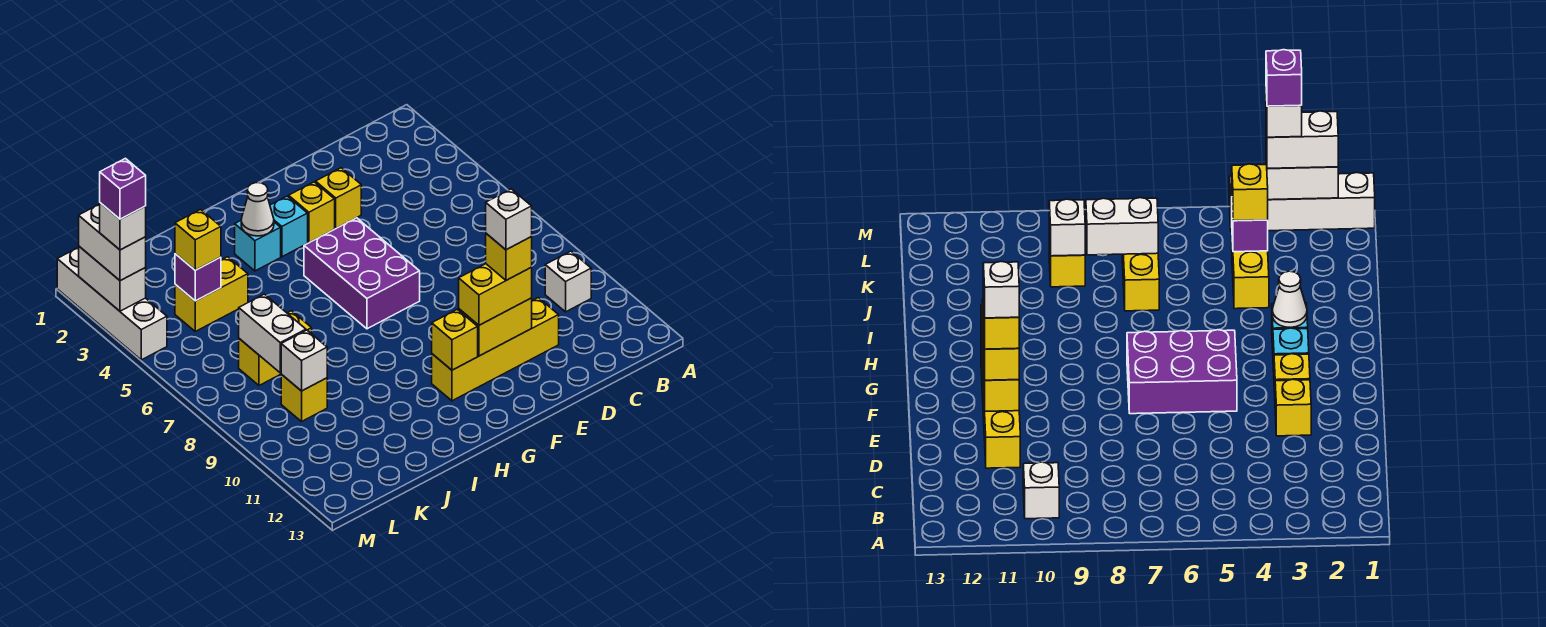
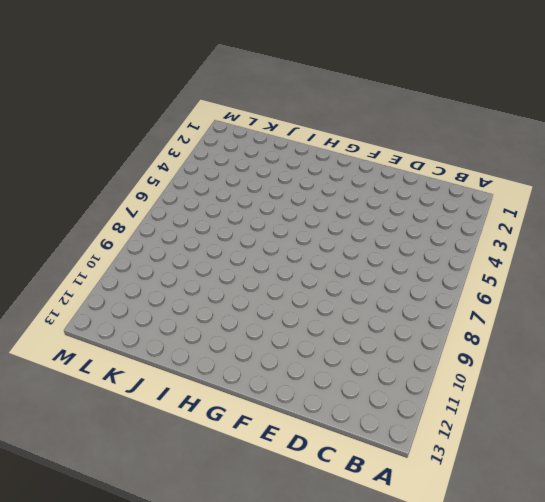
none -> white 1x1 brick [545,251,591,312]
none -> yellow 1x4 brick [432,298,559,401]
none -> yellow 1x1 brick [316,168,361,228]

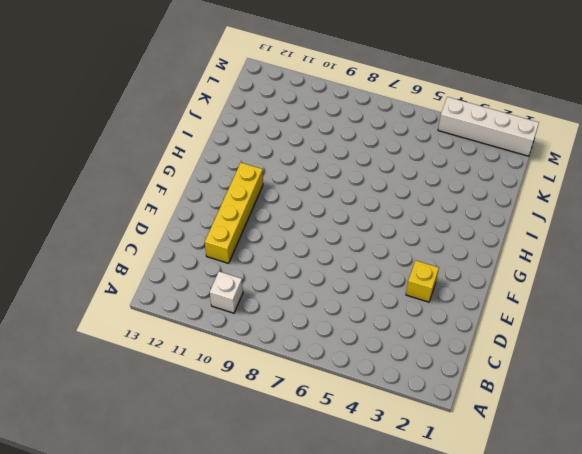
none -> yellow 1x1 brick [289,182,335,243]
none -> purple 2x3 brick [304,218,420,329]
none -> cyan 1x1 brick [270,196,308,257]

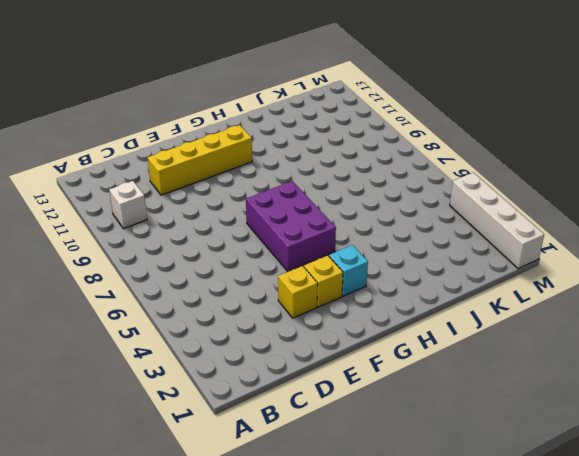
none -> cyan 1x1 brick [235,221,281,271]
none -> yellow 1x2 brick [175,257,248,331]
none -> yellow 1x2 brick [239,311,312,385]

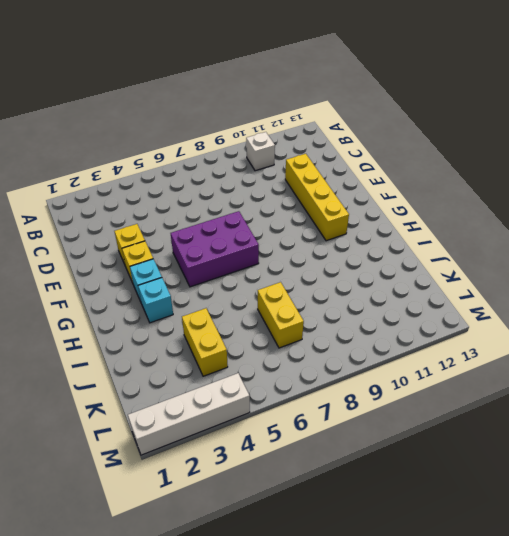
none -> yellow 1x1 brick [281,374,327,421]
none -> yellow 1x2 brick [459,298,532,356]
none -> yellow 1x1 brick [432,309,478,370]

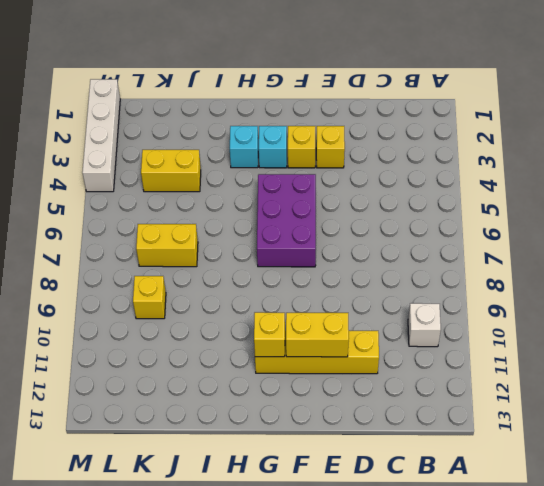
none -> white 1x1 cone [241,183,274,236]
none -> purple 1x1 brick [175,254,221,301]
none -> white 1x2 brick [239,294,306,373]

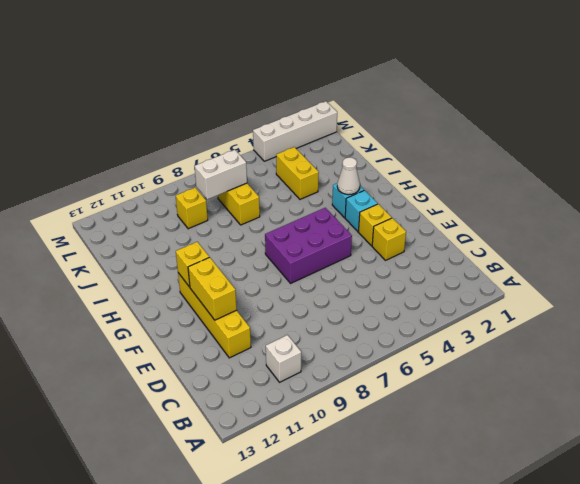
none -> purple 1x1 brick [175,254,221,301]
none -> white 1x1 brick [281,330,327,391]
none -> white 1x2 brick [79,246,146,311]

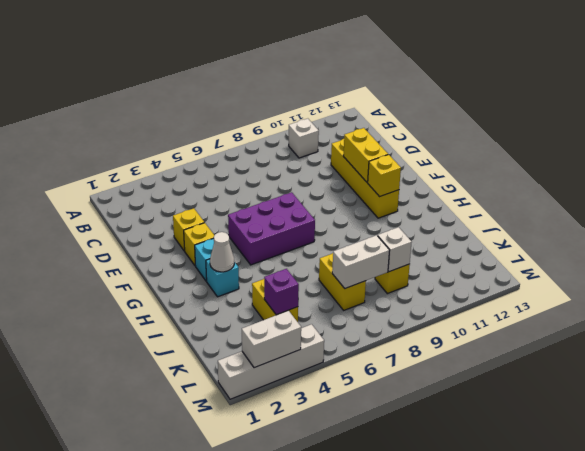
none -> yellow 1x2 brick [459,264,532,325]
none -> yellow 1x1 brick [175,209,221,270]
none -> white 1x2 brick [79,204,146,281]

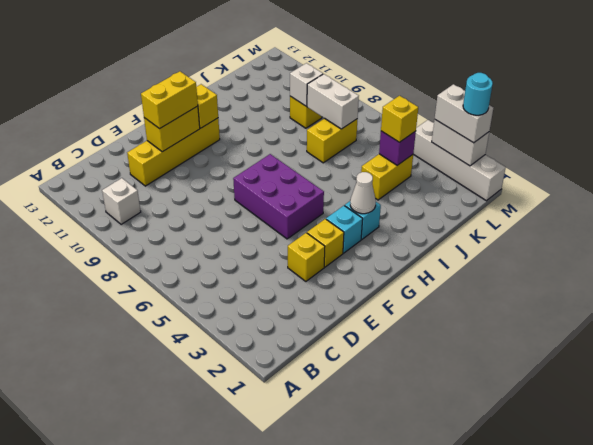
cyan 1x1 round brick [463,73,493,115] -> none
none -> yellow 1x1 brick [486,234,532,280]
none -> white 1x1 brick [100,203,146,250]
none -> white 1x1 brick [486,189,532,250]

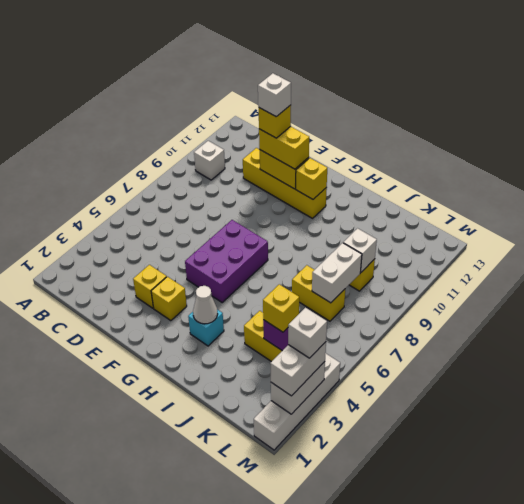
none -> cyan 1x1 brick [270,196,308,257]
none -> purple 1x1 brick [100,158,146,219]

